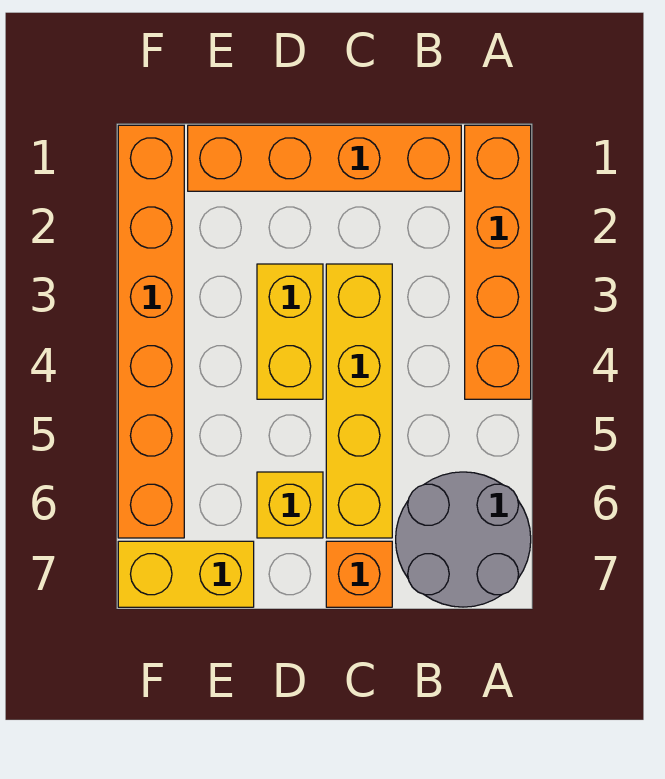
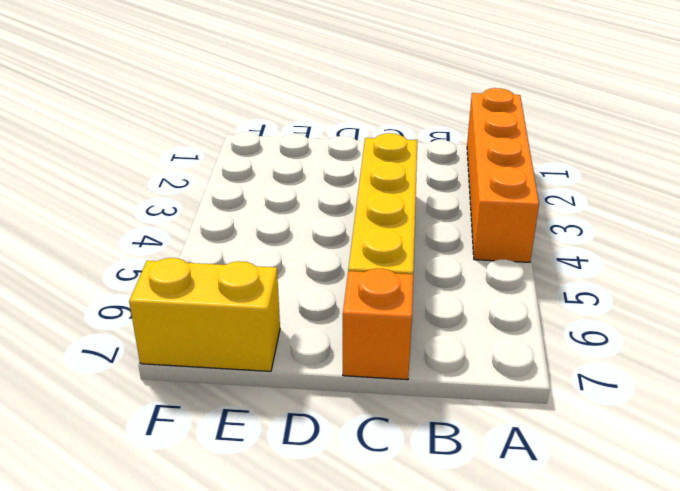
none -> grey 2x2 round brick [396,472,531,607]
none -> orange 1x4 brick [188,125,461,191]

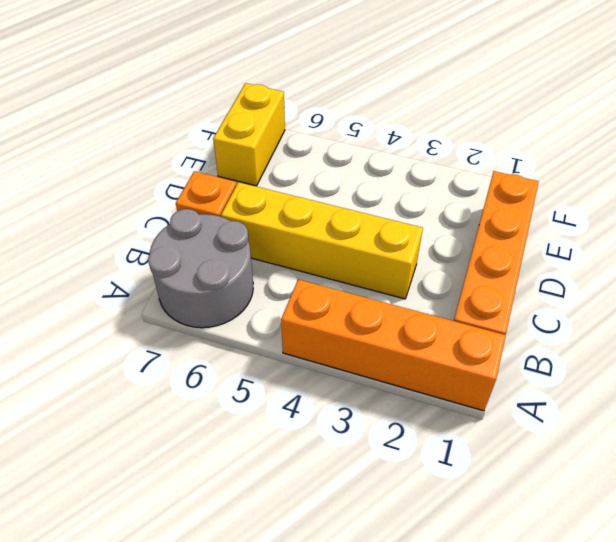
none -> yellow 1x2 brick [257,264,323,399]
none -> yellow 1x1 brick [257,472,323,538]

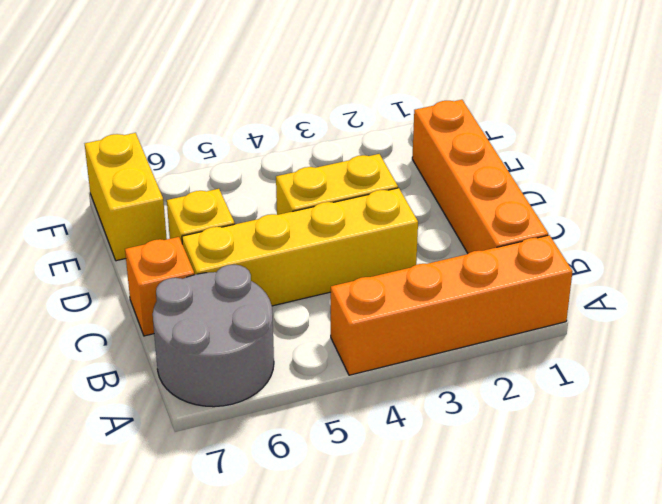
none -> orange 1x6 brick [118,125,184,538]

